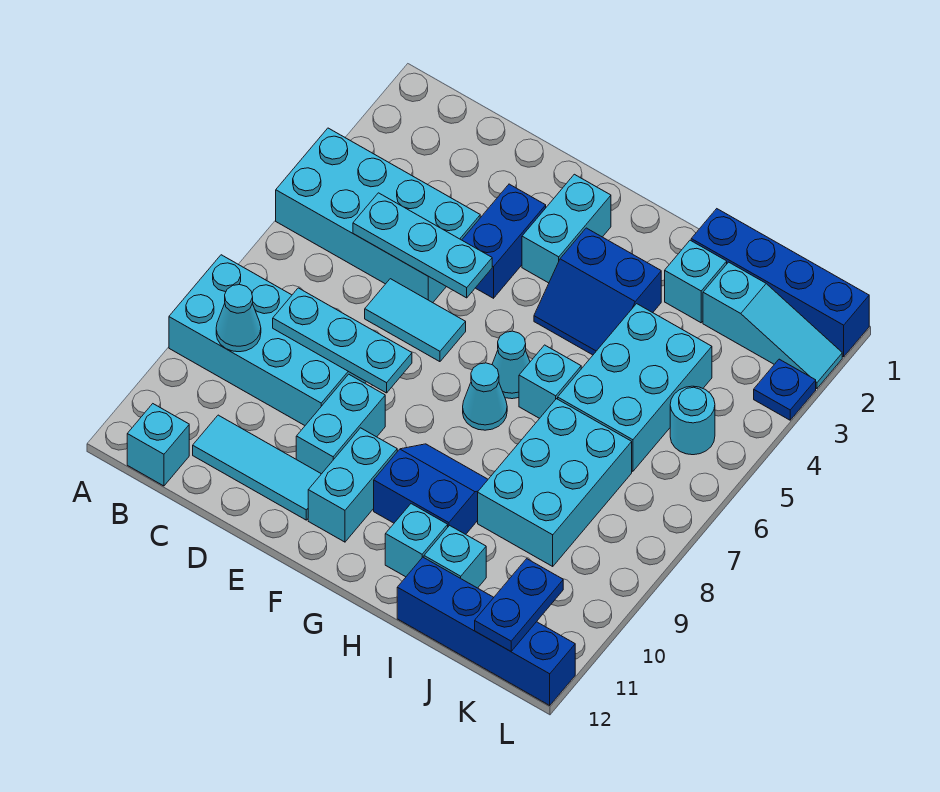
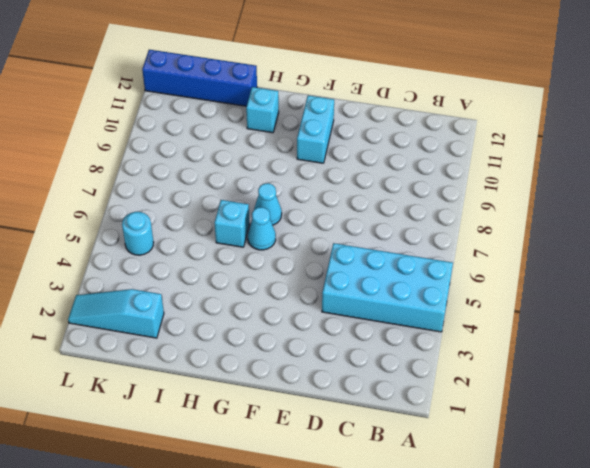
none -> cyan 2x4 brick [169,255,366,425]
none -> cyan 1x1 brick [127,404,189,486]
none -> cyan 1x3 tile [193,415,321,520]

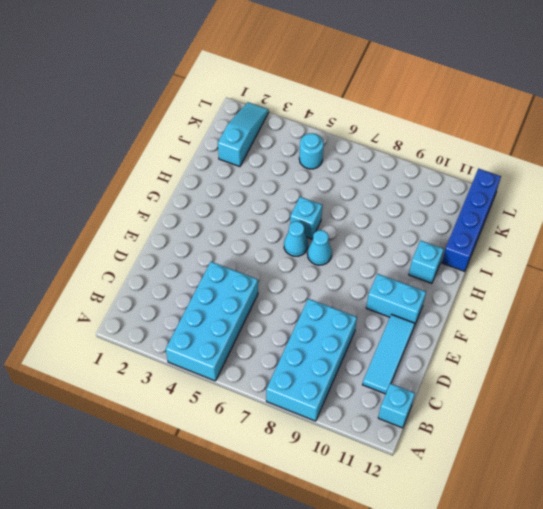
none -> cyan 1x2 tile [365,279,466,362]
none -> blue 1x2 brick [462,184,546,298]
none -> cyan 1x2 brick [296,374,385,474]

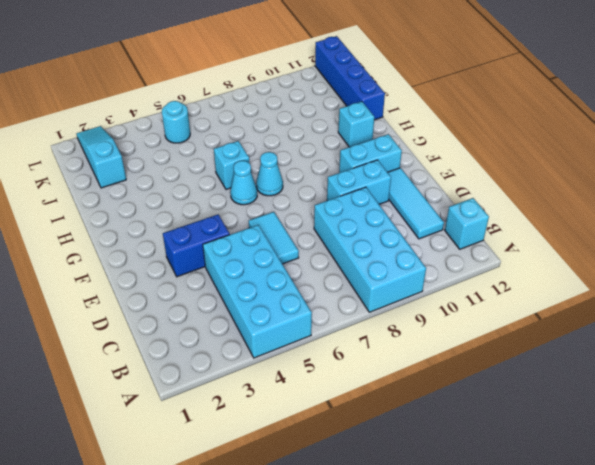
none -> cyan 1x2 brick [522,174,611,283]
none -> blue 2x2 slope [534,228,661,355]
none -> blue 2x2 slope [374,444,488,534]

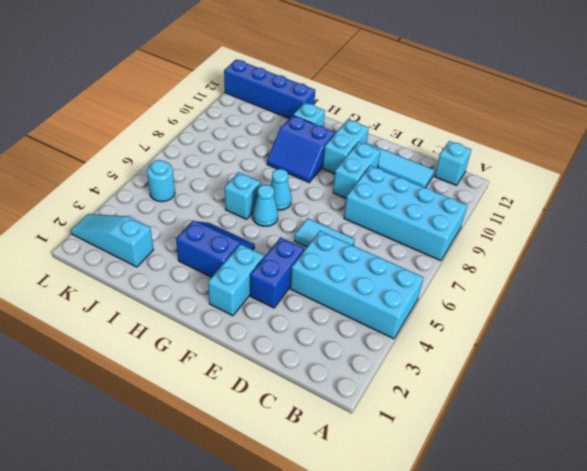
none -> blue 1x4 brick [691,209,869,357]
none -> cyan 1x1 brick [665,240,727,323]
none -> cyan 2x3 brick [558,304,712,471]

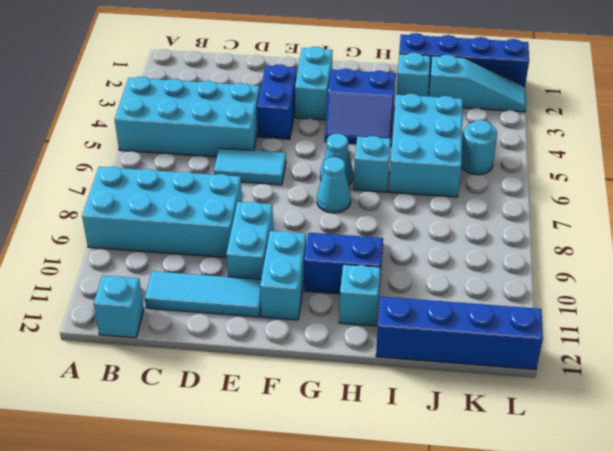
none -> cyan 2x3 brick [478,399,632,566]
none -> cyan 1x1 brick [424,526,486,588]
none -> blue 1x1 plate [754,359,816,420]

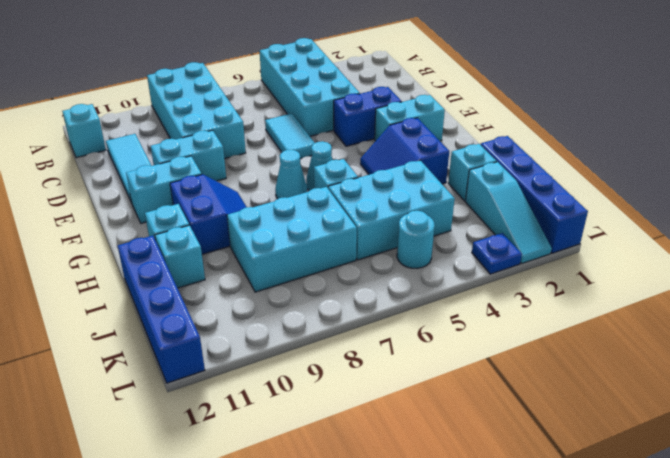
none -> cyan 1x1 cone [216,285,261,352]
none -> cyan 1x3 plate [353,193,492,298]
none -> cyan 1x3 plate [273,288,412,393]

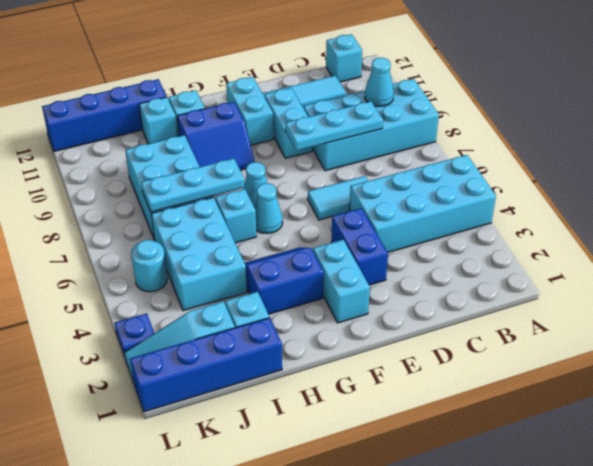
cyan 1x3 plate [141,159,245,212] -> cyan 1x3 plate moved to [353,193,492,298]
none -> blue 1x2 plate [475,559,563,651]

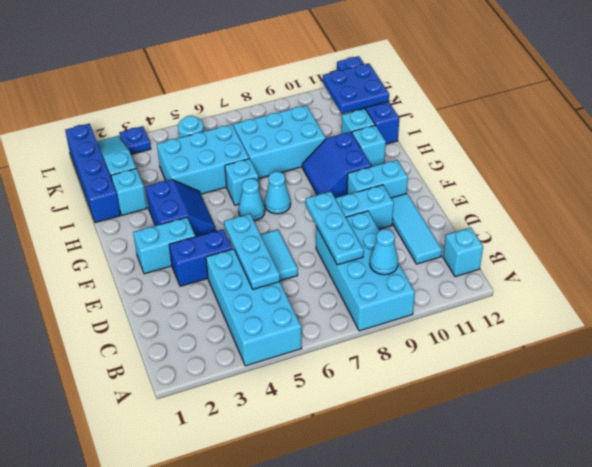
blue 2x2 plate [323,63,389,114] -> blue 1x2 plate [475,559,563,651]

